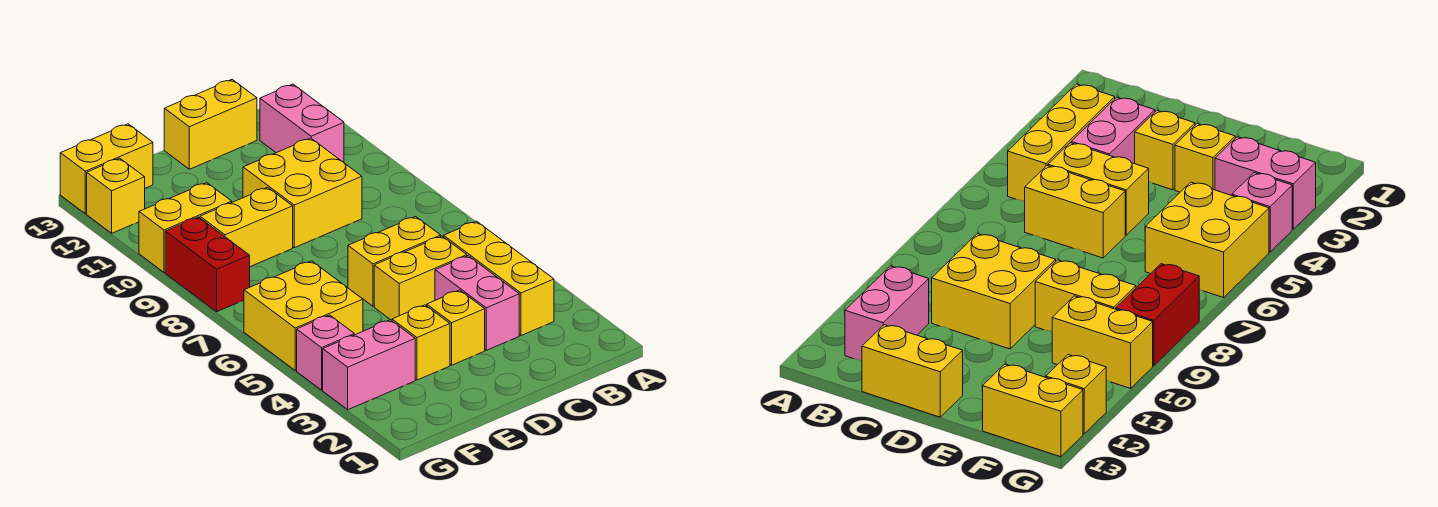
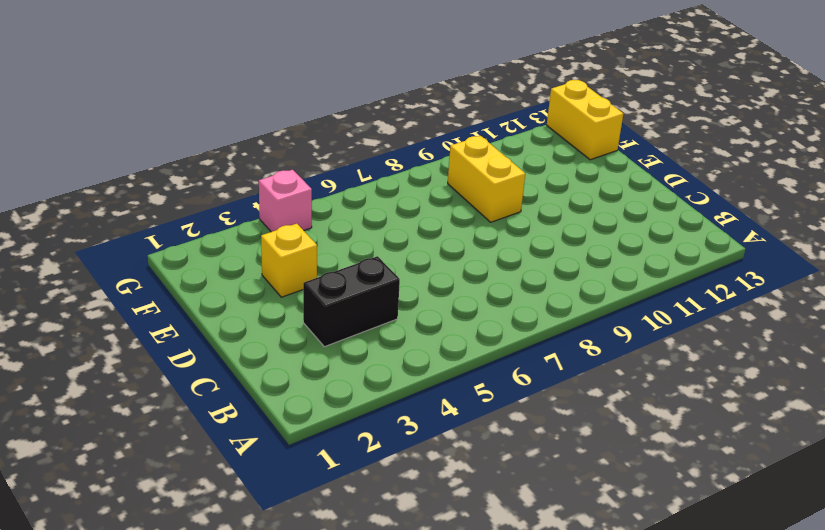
black 1x2 brick [303,256,400,347] -> pink 1x2 brick [435,256,519,350]
none -> yellow 1x3 brick [444,221,554,336]
none -> pink 1x2 brick [260,84,344,162]
none -> yellow 1x2 brick [374,236,467,320]

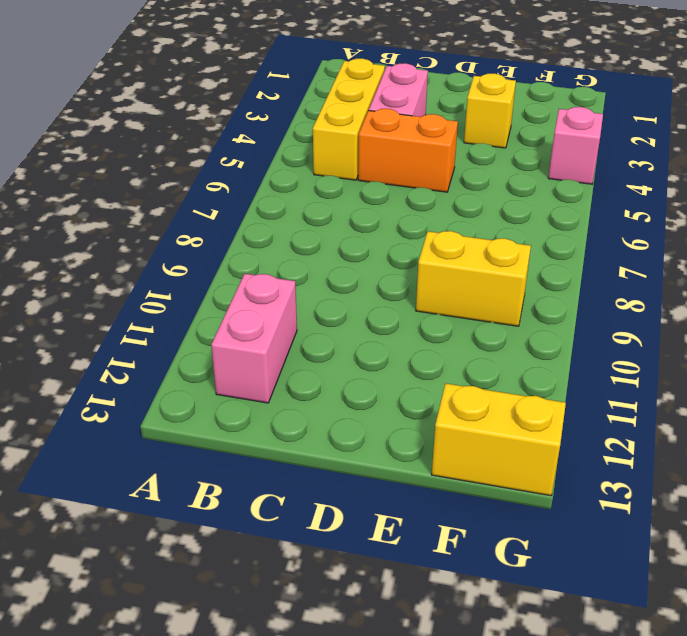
orange 1x2 brick [358,109,458,192] -> yellow 1x2 brick [374,236,467,320]
none -> yellow 1x2 brick [348,217,441,306]
none -> yellow 2x2 brick [243,138,362,248]
none -> yellow 1x2 brick [164,80,257,169]

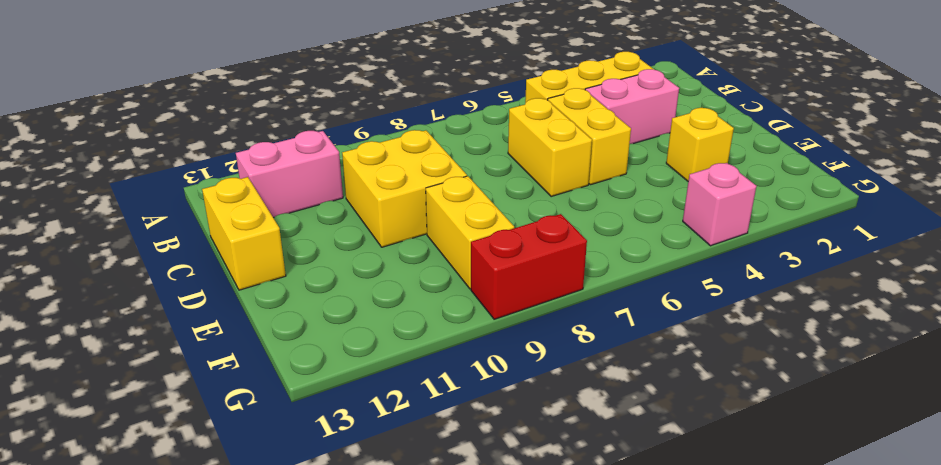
none -> yellow 1x1 brick [427,290,485,365]
none -> pink 1x2 brick [323,320,415,410]
none -> yellow 2x2 brick [244,261,363,370]

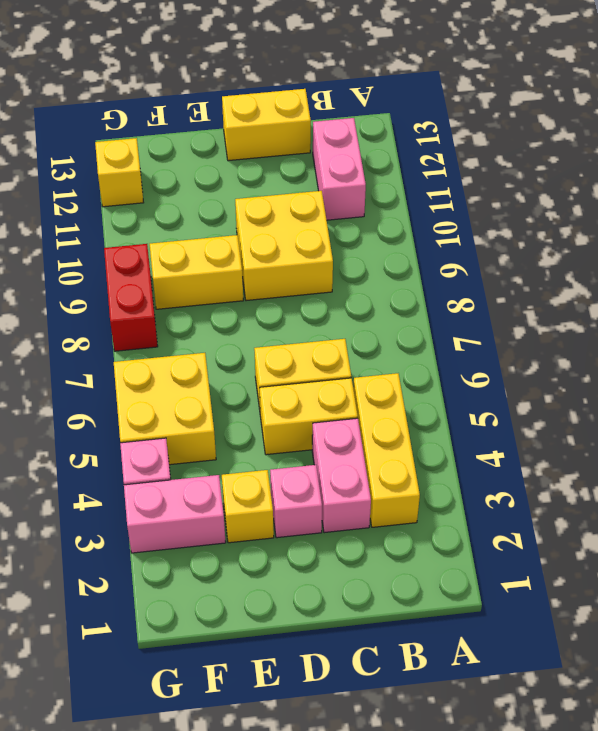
pink 1x1 brick [270,465,322,538] -> yellow 1x1 brick [427,290,485,365]
none -> yellow 1x2 brick [139,183,232,273]
none -> yellow 1x2 brick [60,124,153,214]

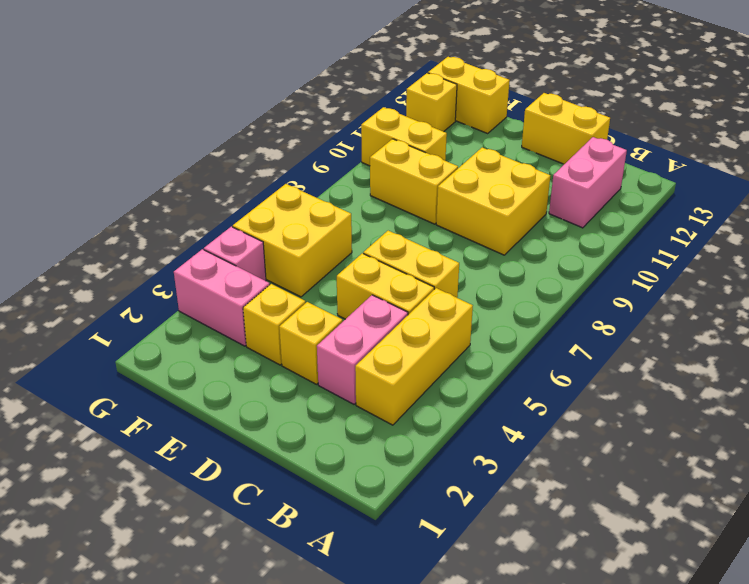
none -> red 1x2 brick [165,217,250,312]

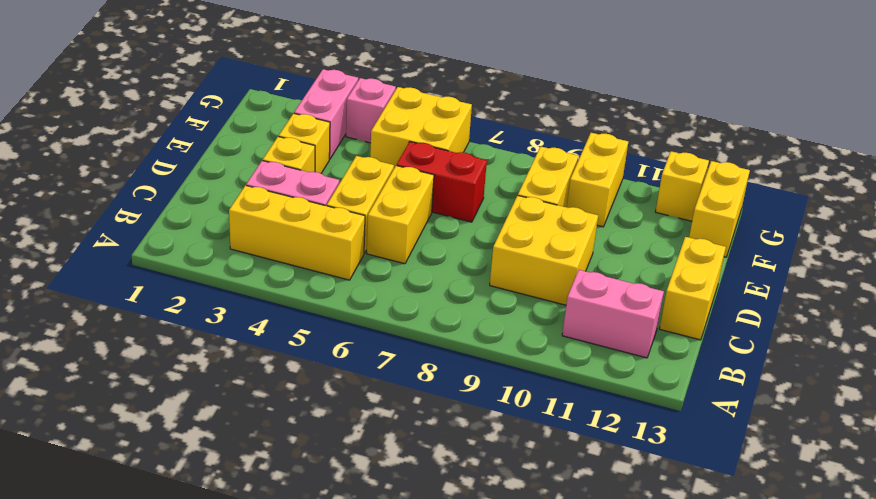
red 1x2 brick [397,142,487,222] -> red 1x2 brick moved to [165,217,250,312]

